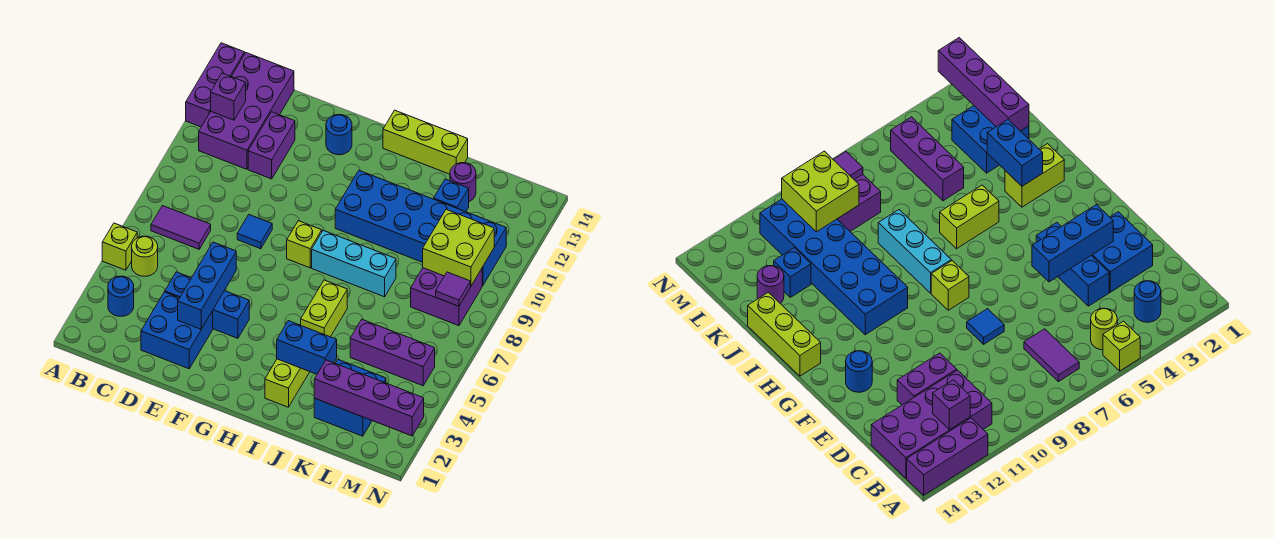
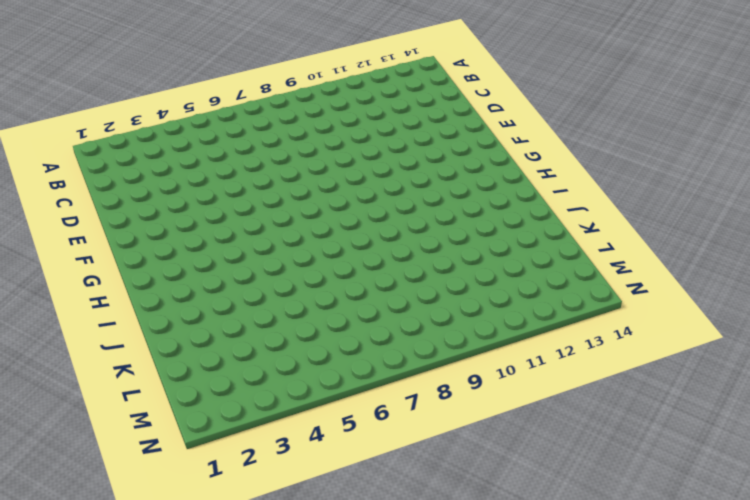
none -> lime 1x1 brick [102,223,137,270]
none -> purple 1x3 brick [186,43,245,127]
none -> blue 1x1 round brick [108,276,134,316]

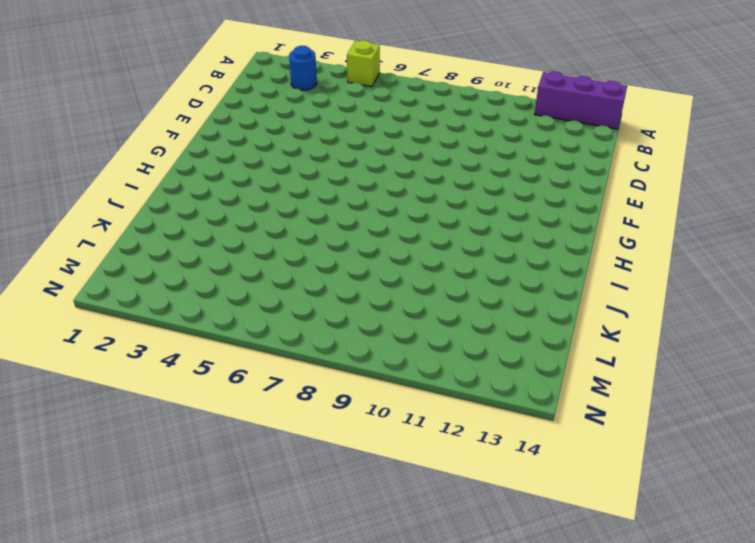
none -> lime 1x1 round brick [132,236,158,276]
none -> purple 1x2 tile [151,206,211,249]
none -> purple 2x4 brick [199,53,294,169]

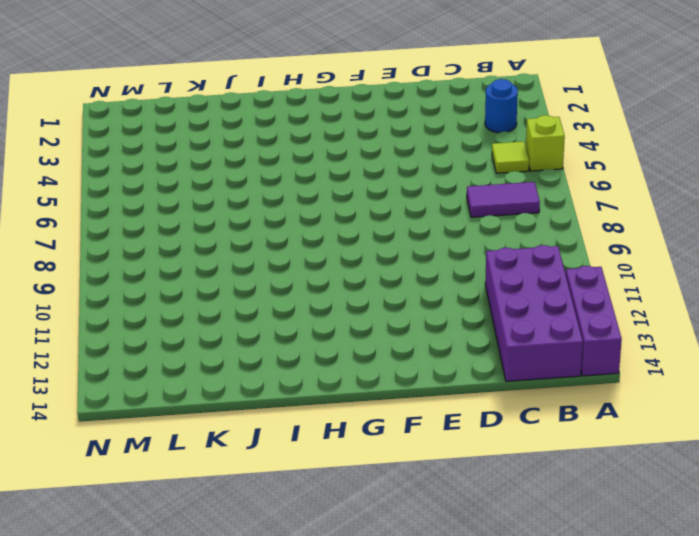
lime 1x1 tile [492,141,529,173] -> lime 1x1 round brick [132,236,158,276]
none -> blue 2x2 brick [141,292,213,369]
none -> blue 1x3 brick [165,272,249,338]
none -> purple 1x2 brick [248,112,295,179]

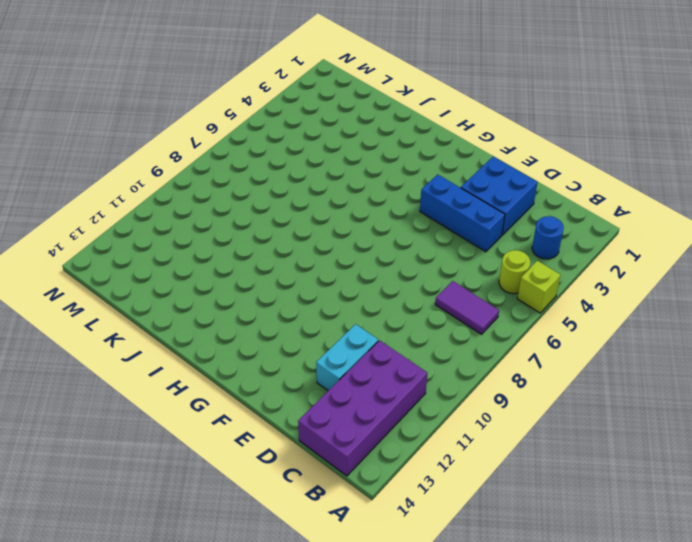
cyan 1x2 brick [316,324,378,391] -> purple 1x2 brick [248,112,295,179]
none -> purple 1x3 brick [186,43,245,127]
none -> blue 1x1 tile [237,215,272,249]
none -> blue 1x1 round brick [326,115,352,155]

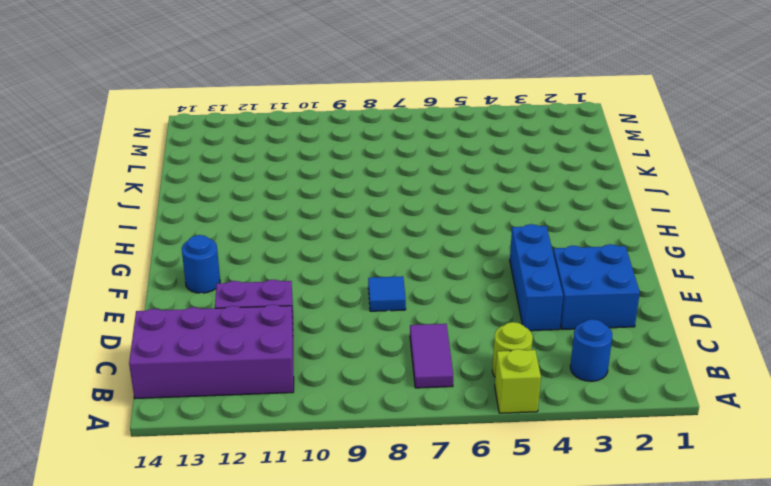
none -> purple 1x3 brick [186,43,245,127]
none -> lime 1x1 brick [287,221,322,268]
none -> cyan 1x3 brick [312,230,396,297]

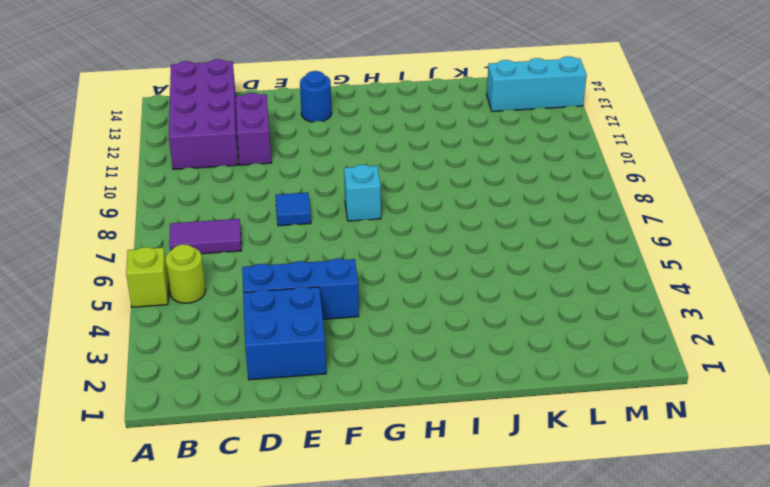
cyan 1x1 brick [344,165,381,221] -> lime 1x1 brick [287,221,322,268]
cyan 1x3 brick [487,56,587,112] -> cyan 1x3 brick moved to [312,230,396,297]
none -> purple 1x3 brick [186,43,245,127]
none -> blue 1x1 round brick [108,276,134,316]
none -> blue 2x6 brick [335,171,506,286]

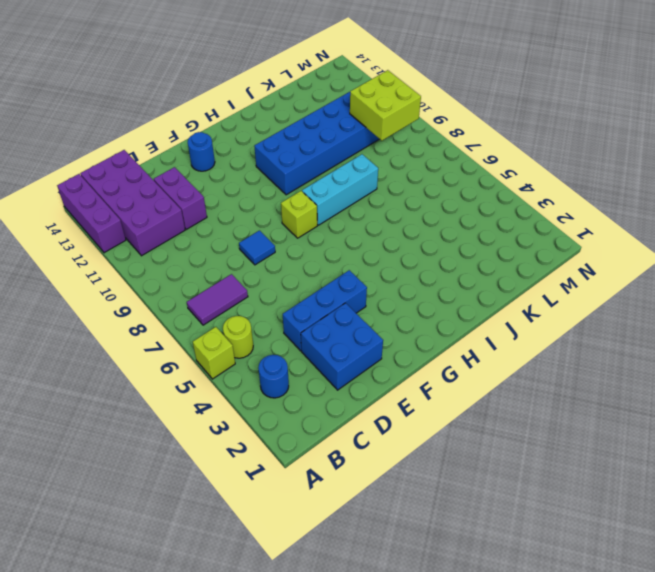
none -> lime 1x3 brick [383,110,468,174]
none -> lime 1x2 brick [265,359,309,407]
none -> lime 1x2 brick [301,280,347,337]

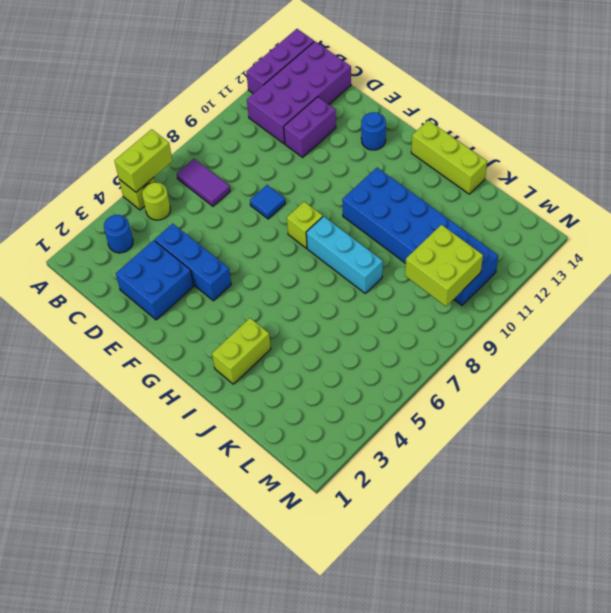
lime 1x2 brick [115,129,172,192] -> lime 1x2 brick moved to [301,280,347,337]
none -> blue 2x2 brick [314,360,386,436]
none -> purple 1x3 brick [350,320,435,386]
none -> blue 1x1 brick [434,179,469,212]

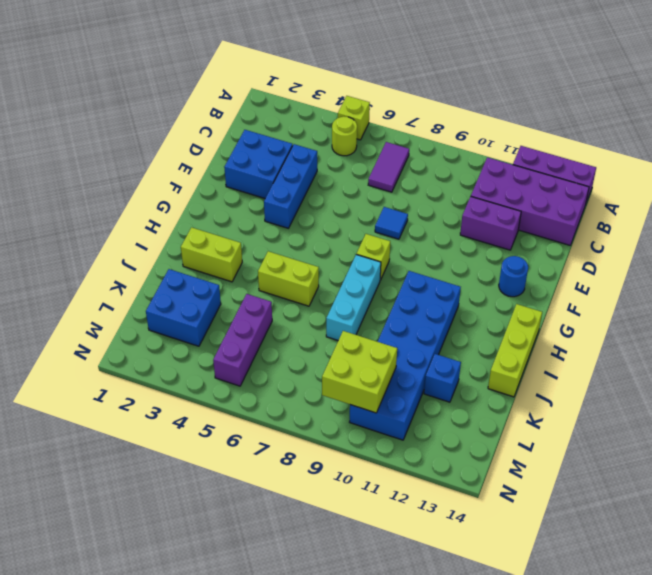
none -> blue 1x1 round brick [108,276,134,316]
none -> purple 1x1 round brick [450,163,476,202]
none -> purple 2x2 brick [411,268,482,326]

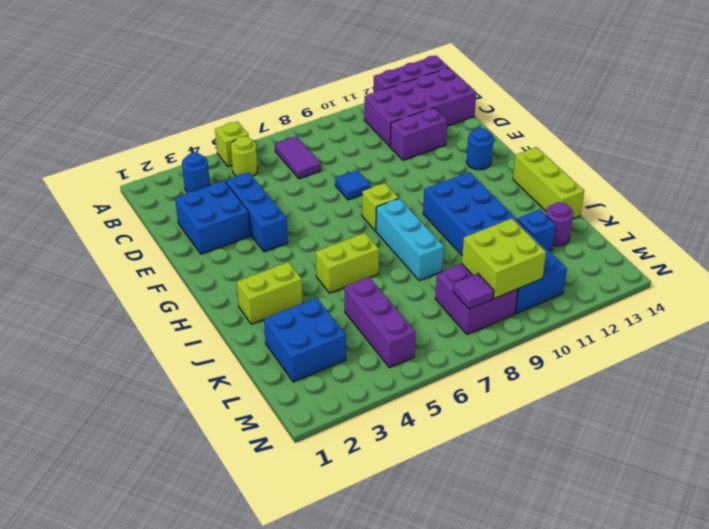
none -> purple 1x1 brick [211,73,246,120]
none -> blue 1x3 brick [178,242,236,329]
none -> blue 1x2 brick [277,321,337,374]

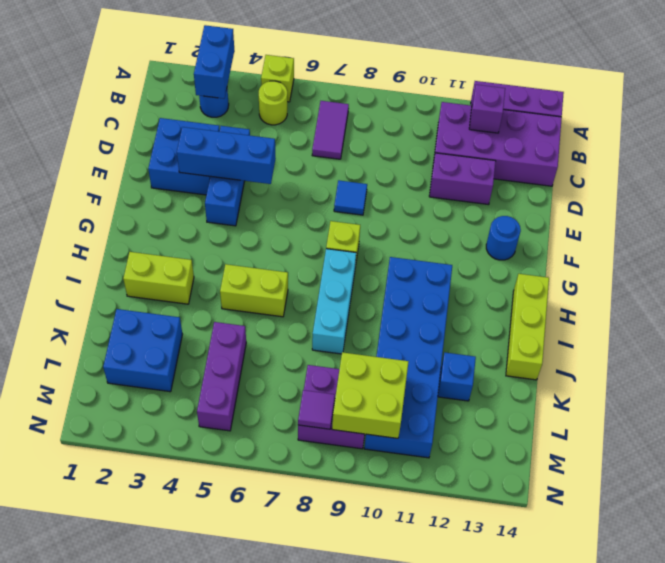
blue 1x2 brick [194,25,234,99] -> blue 1x2 brick moved to [277,321,337,374]
none -> purple 1x1 round brick [450,163,476,202]
none -> purple 1x4 brick [314,360,424,436]

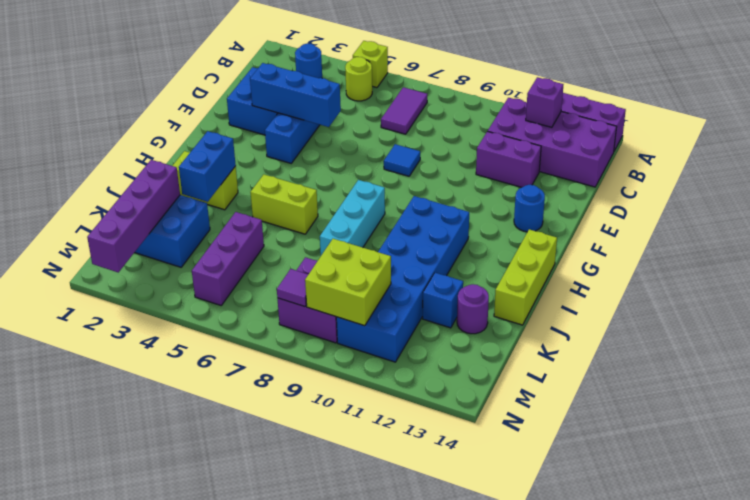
none -> lime 1x1 brick [287,221,322,268]

